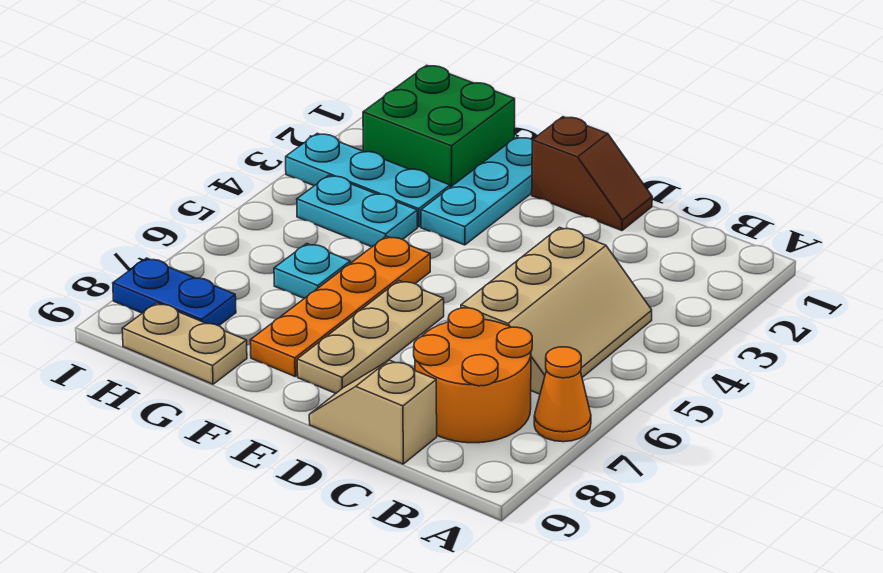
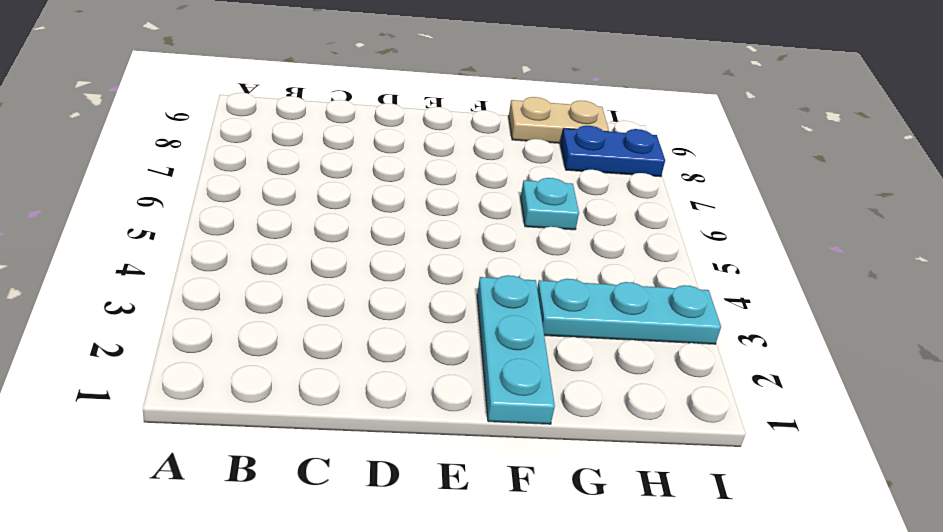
none -> orange 1x1 cone [534,347,591,442]
none -> tan 2x3 slope [461,227,652,394]
none -> orange 2x2 round brick [414,308,532,443]

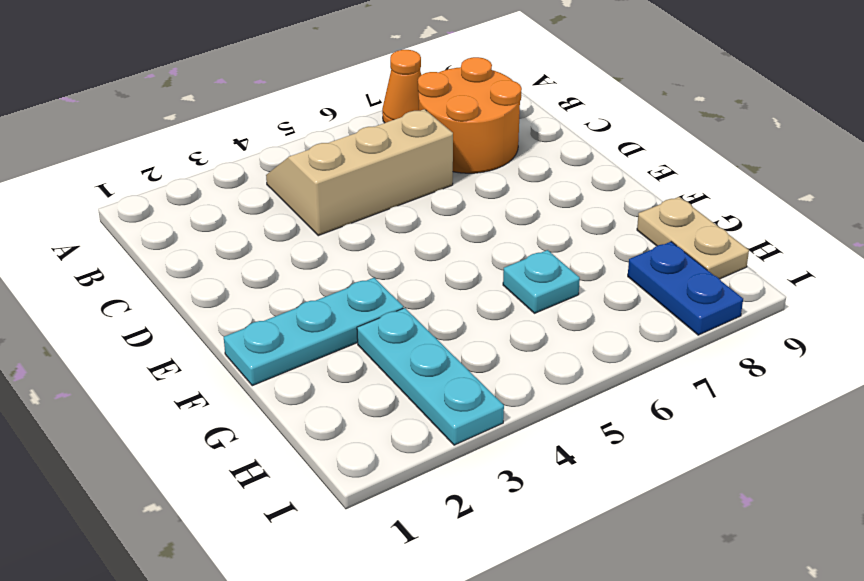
none -> tan 1x2 slope [309,360,437,464]
none -> brown 1x2 slope [532,117,652,231]
none -> tan 1x3 plate [297,281,444,394]

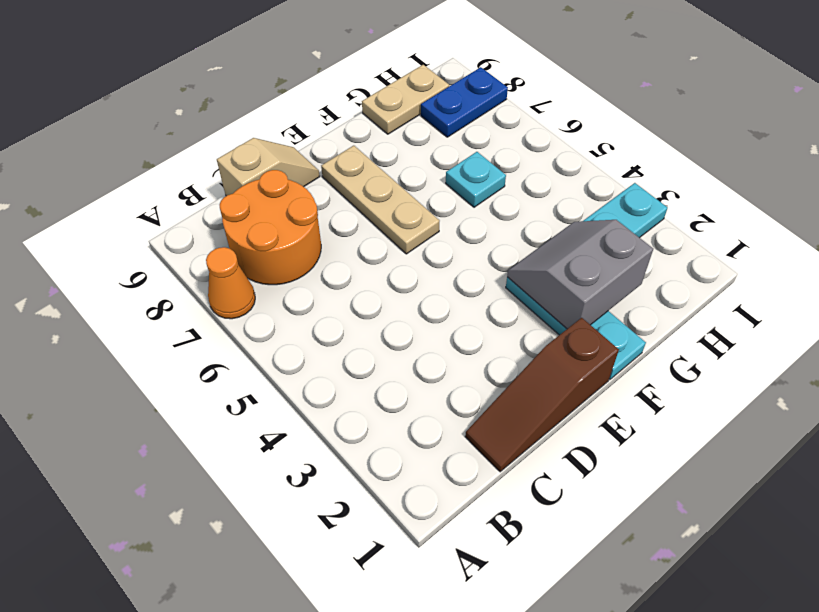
brown 1x3 slope [465,318,619,472] -> brown 1x2 slope [532,117,652,231]
grey 2x2 slope [507,220,653,329] -> none
none -> tan 2x3 slope [461,227,652,394]
none -> orange 1x4 plate [250,236,430,376]
none -> green 2x2 brick [363,65,515,187]

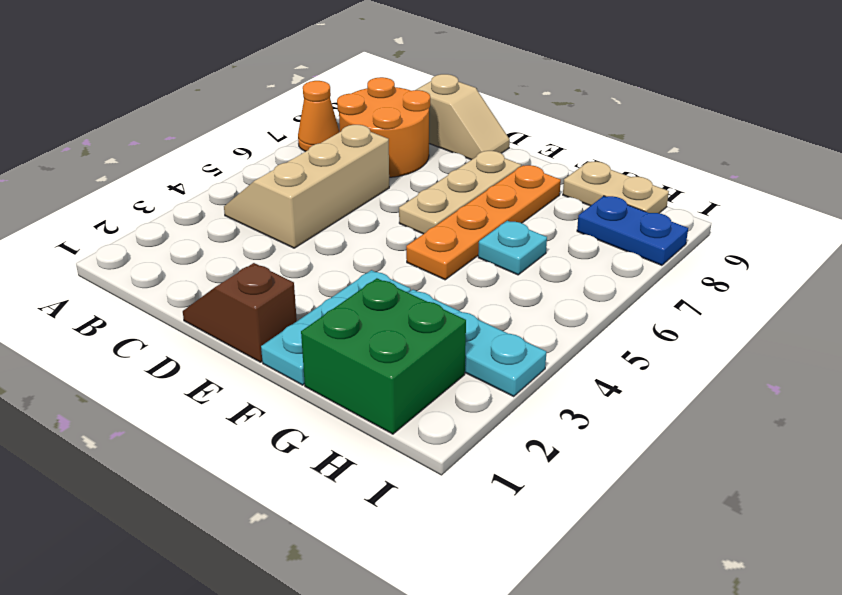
none -> cyan 1x2 plate [297,175,417,247]

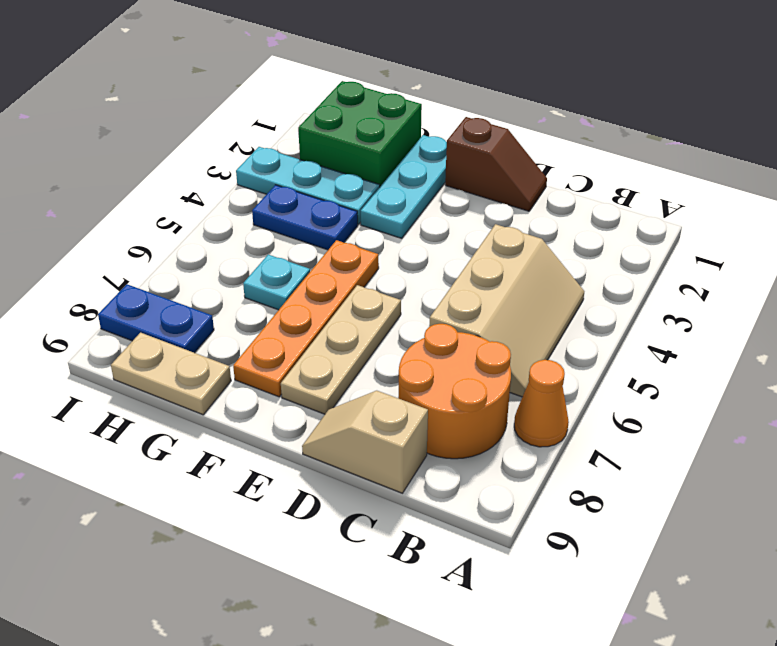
blue 1x2 plate [252,185,358,250] -> cyan 1x2 plate [297,175,417,247]

